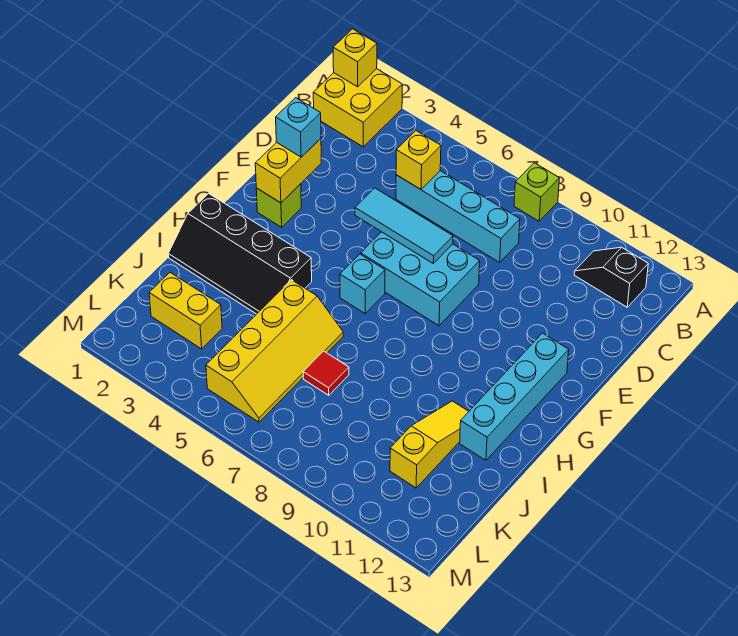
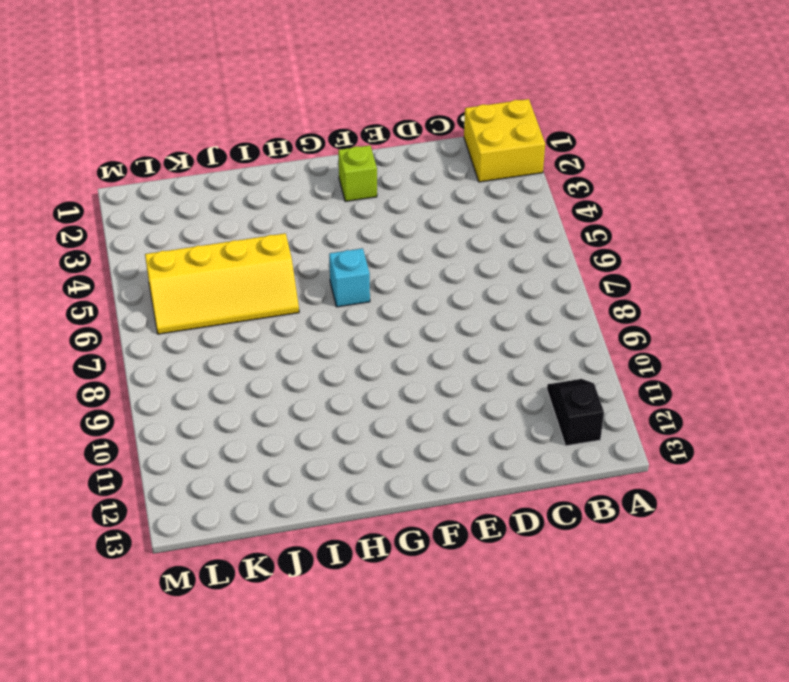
none -> lime 1x1 brick [514,163,559,221]
none -> cyan 1x4 brick [396,171,520,262]
none -> cyan 2x3 brick [361,232,480,326]

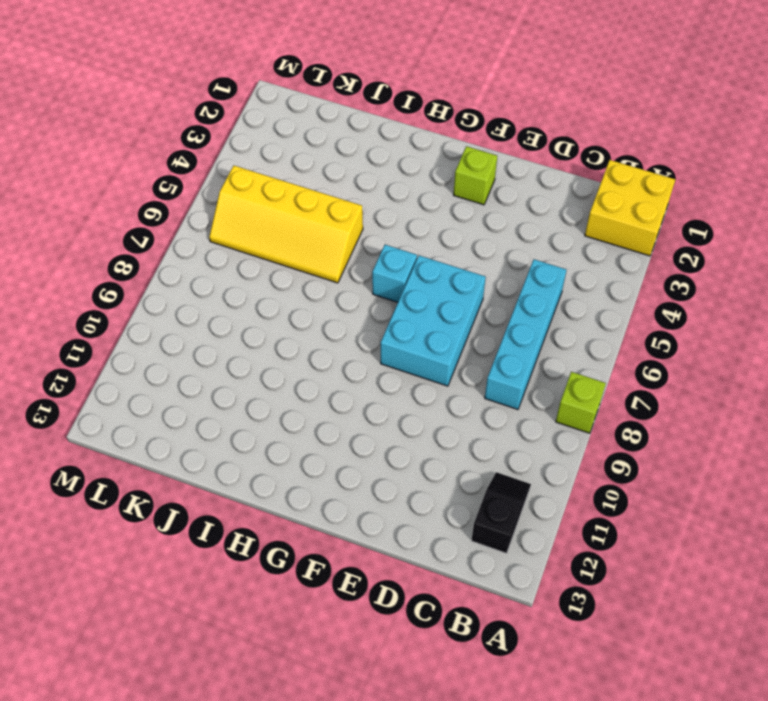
none -> cyan 1x4 brick [460,333,569,460]
none -> black 2x4 slope [168,194,312,314]
none -> yellow 1x3 slope [390,401,469,488]

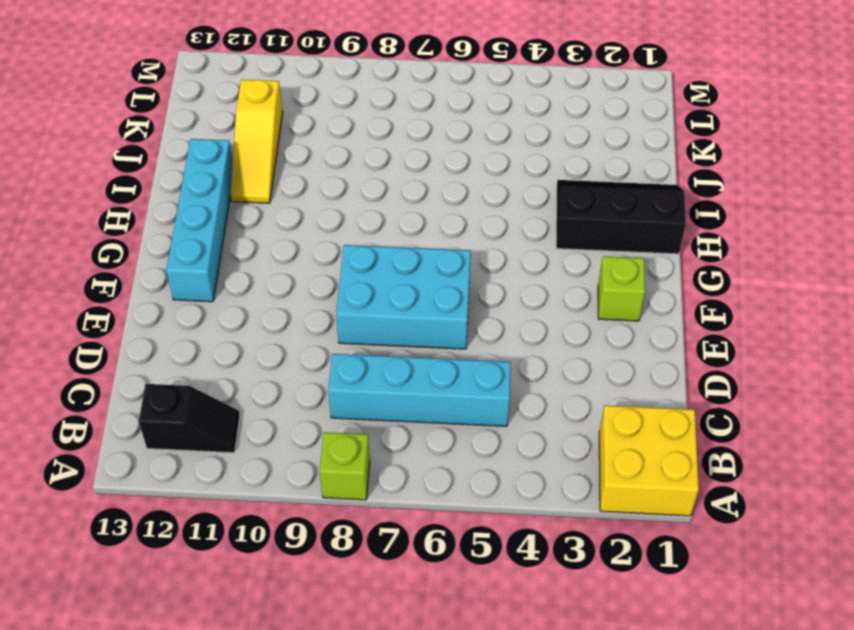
black 2x3 slope [556,180,686,254] -> black 2x4 slope [168,194,312,314]
none -> cyan 1x1 brick [340,254,385,314]
none -> yellow 2x4 slope [206,280,343,422]
none -> red 1x1 tile [303,351,349,395]

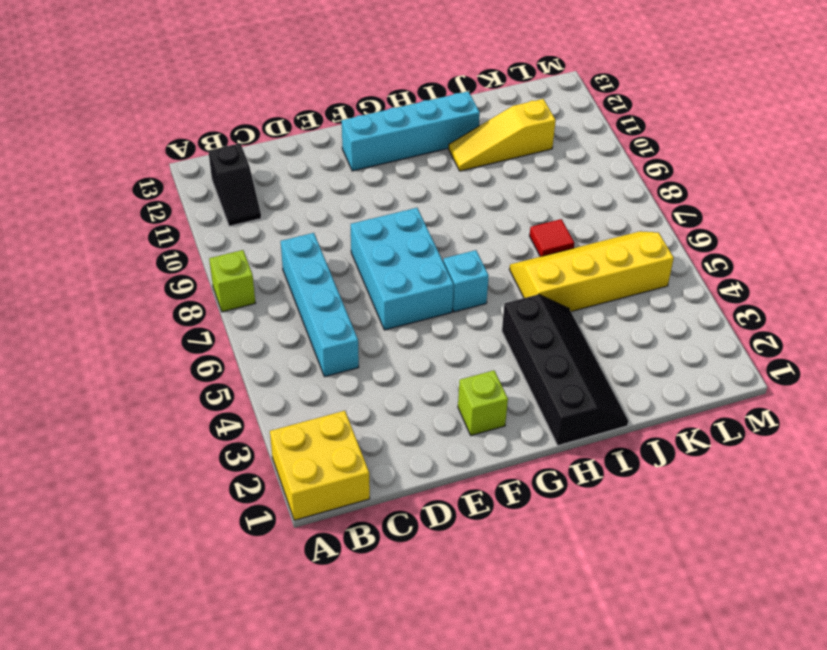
none -> yellow 1x2 brick [149,273,222,349]
none -> yellow 1x1 brick [333,29,377,87]
none -> yellow 1x1 brick [396,131,441,189]

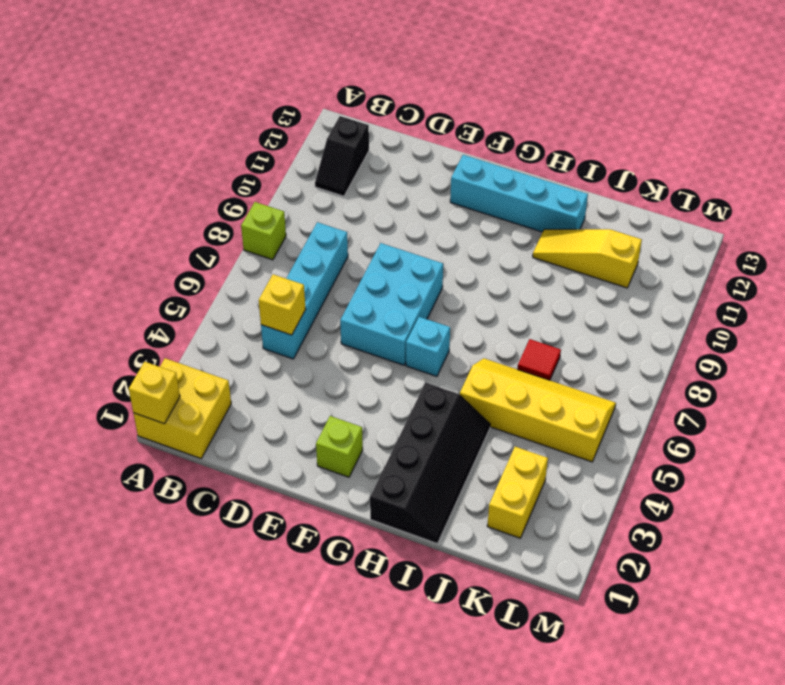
none -> yellow 1x2 brick [255,139,321,203]
none -> cyan 1x3 tile [355,188,453,263]
none -> cyan 1x1 brick [276,98,321,157]

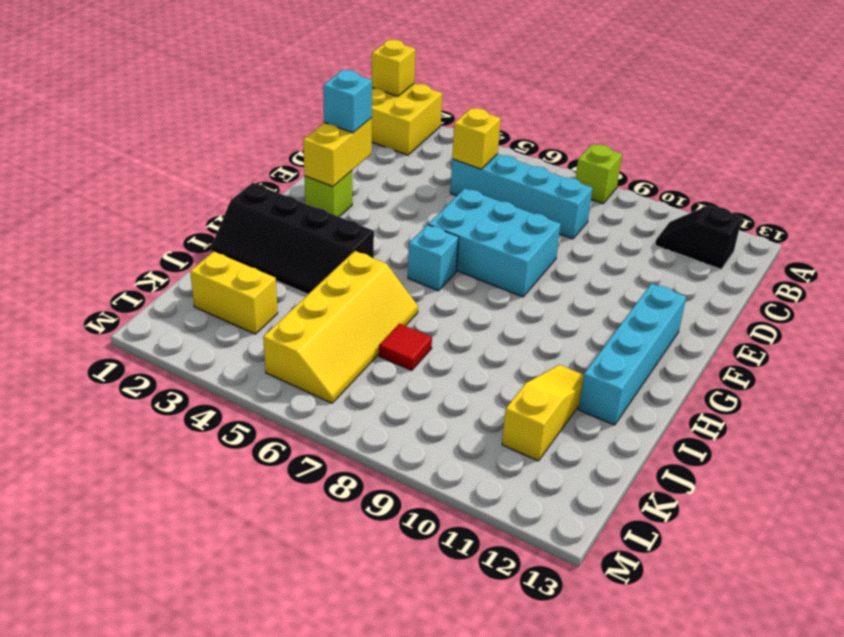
none -> cyan 1x3 tile [355,188,453,263]

